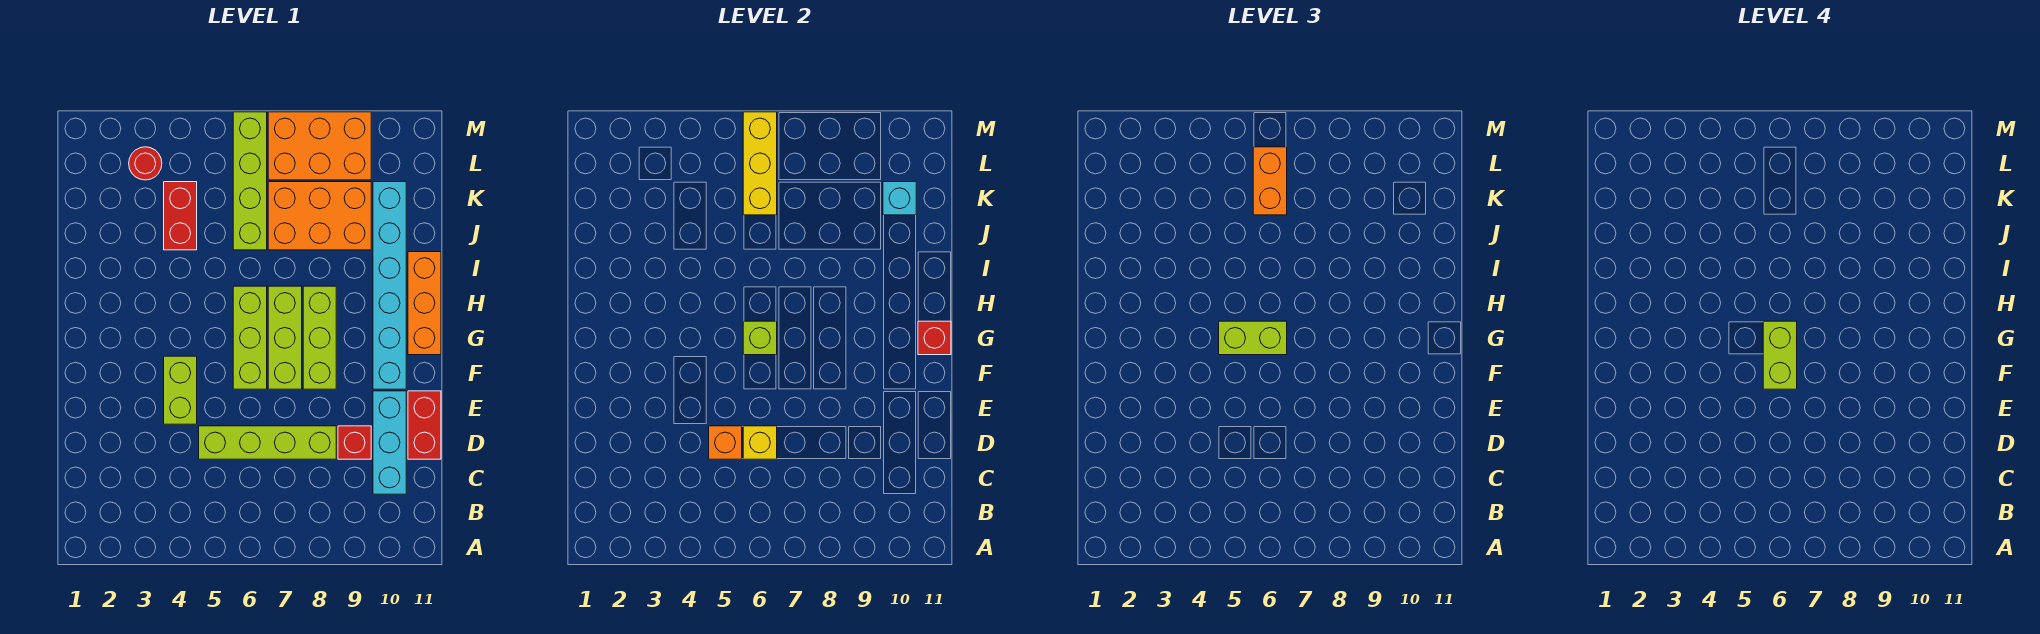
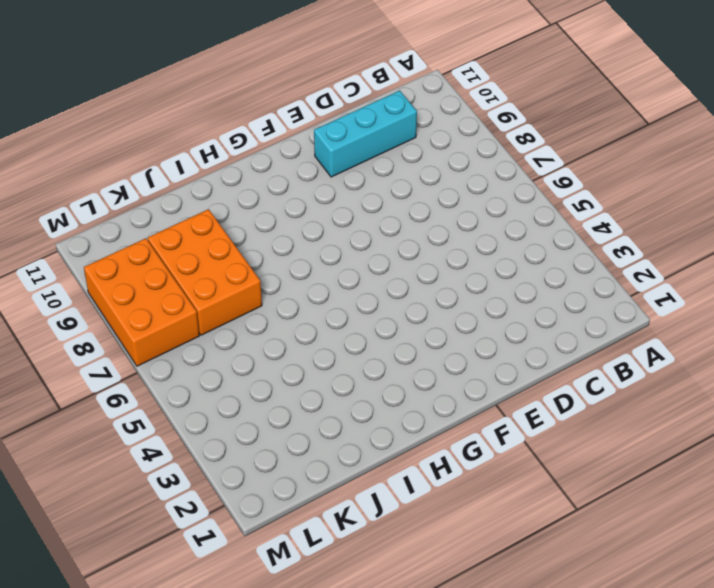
none -> lime 1x4 brick [199,426,336,459]
none -> red 1x1 brick [338,426,371,459]
none -> red 1x2 brick [408,391,441,459]

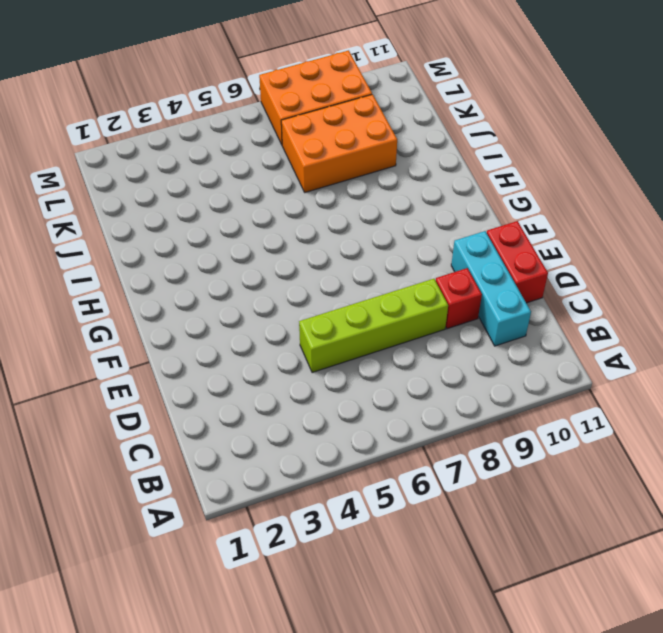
none -> lime 1x2 brick [164,356,197,424]
none -> lime 1x3 brick [233,286,267,389]
none -> lime 1x3 brick [268,286,302,389]

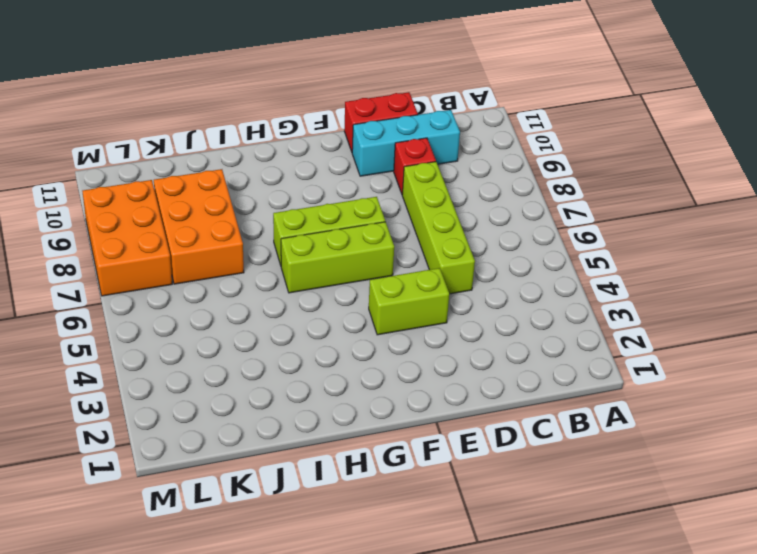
none -> lime 1x3 brick [303,286,336,389]
none -> cyan 1x6 brick [373,182,406,389]
none -> orange 1x3 brick [408,252,441,355]

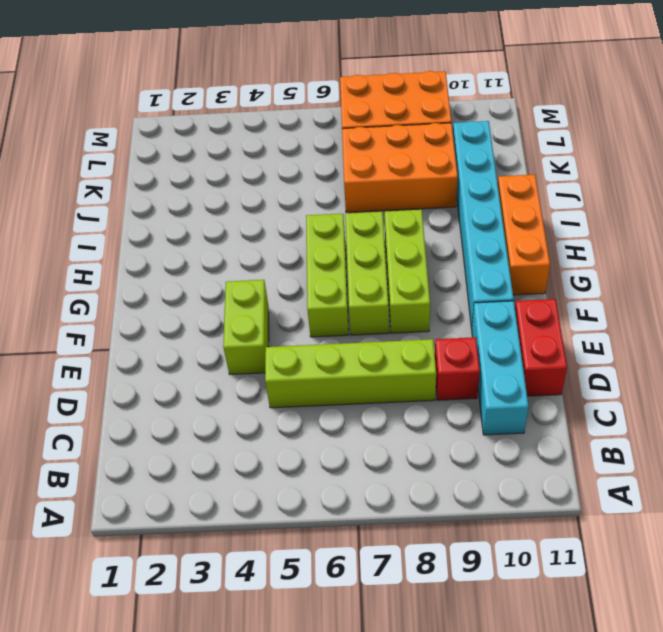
none -> red 1x2 brick [164,182,197,250]
none -> lime 1x4 brick [233,112,267,250]
none -> red 1x1 round brick [129,147,162,180]

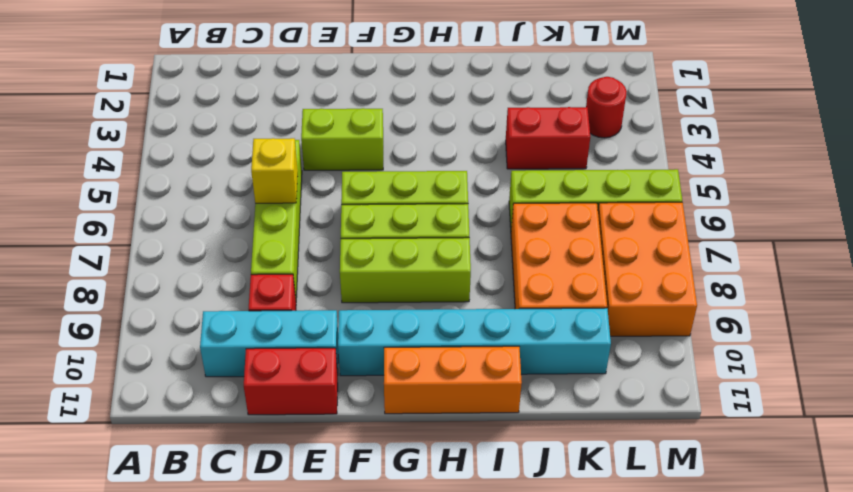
none -> orange 1x1 brick [709,426,742,459]
none -> lime 1x1 brick [743,321,777,355]
none -> red 1x1 brick [918,321,951,355]

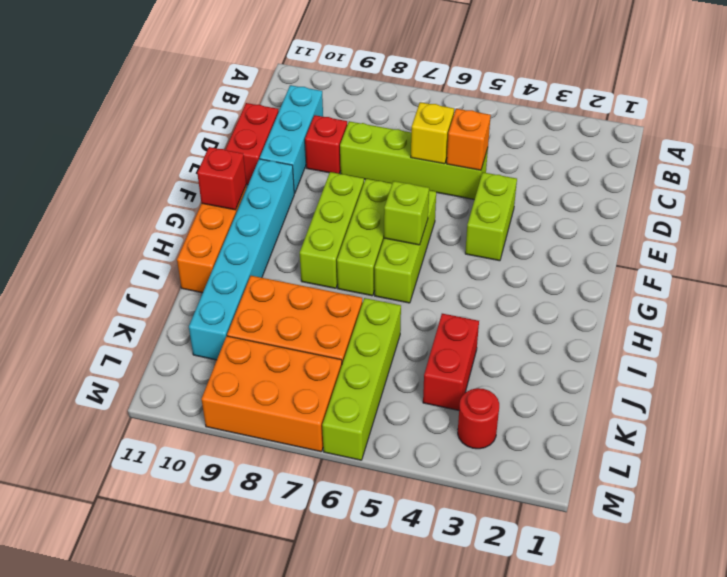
none -> yellow 1x3 brick [743,112,777,215]
none -> cyan 1x1 brick [883,182,916,215]
none -> lime 1x2 brick [1219,321,1287,355]

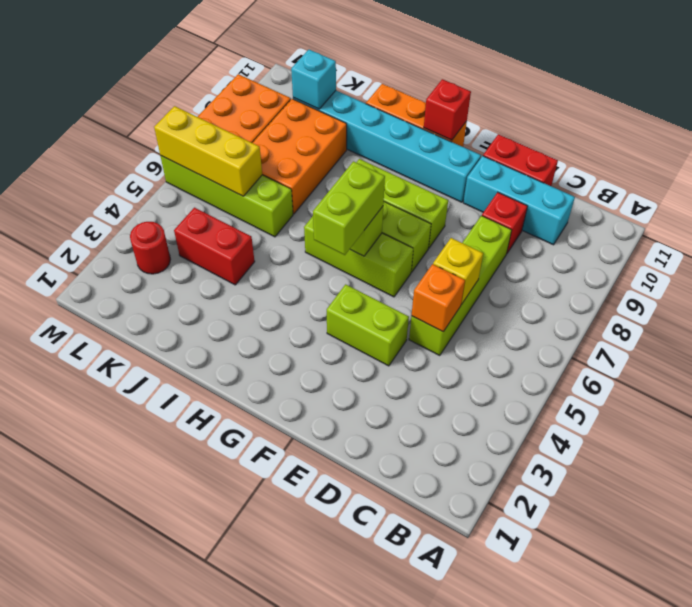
none -> orange 1x2 brick [1253,147,1287,215]
none -> lime 1x2 brick [1763,321,1797,389]

